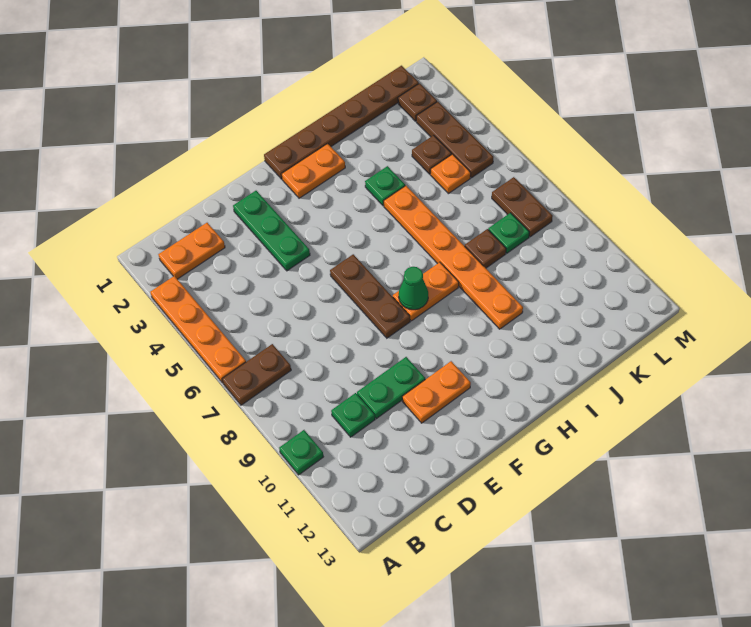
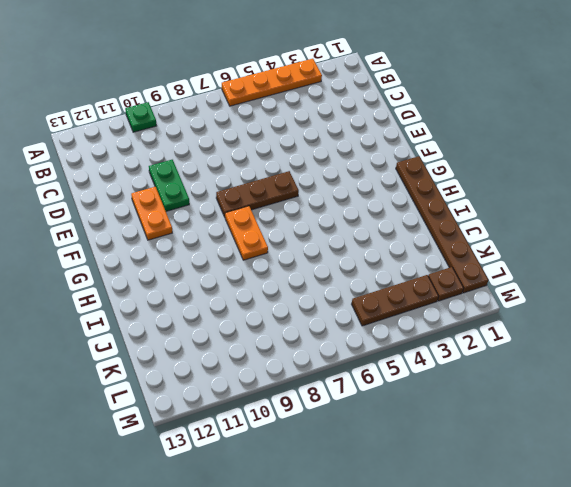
none -> brown 1x2 plate [222,344,291,405]
none -> orange 1x2 plate [158,223,225,279]
none -> green 1x1 plate [331,393,375,437]

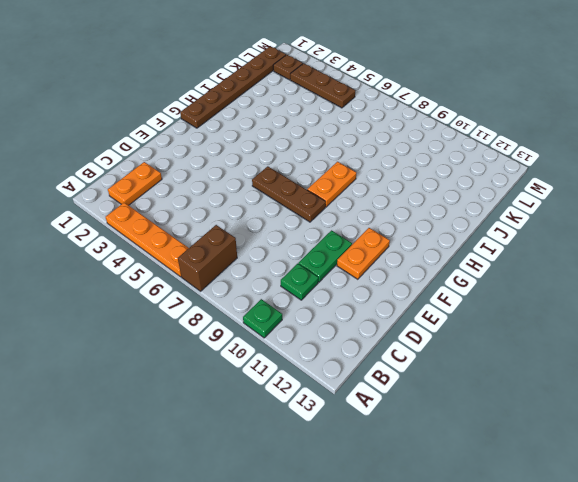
brown 1x2 brick [178,225,237,291] -> brown 1x2 plate [222,344,291,405]
none -> green 1x3 plate [233,191,310,271]
none -> orange 1x2 plate [282,144,345,198]
none -> green 1x1 plate [365,166,405,206]

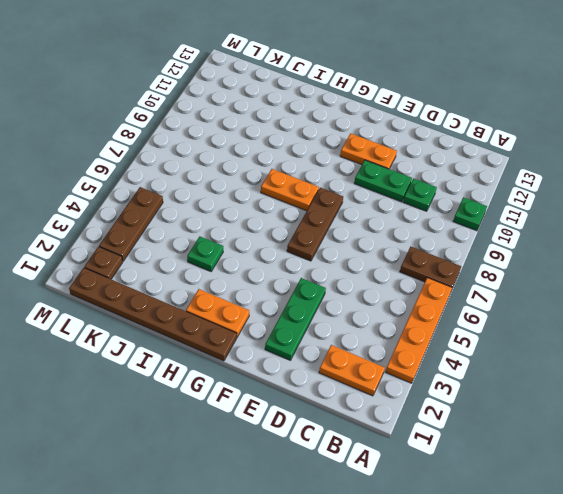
none -> orange 1x6 plate [384,186,523,329]
none -> brown 1x1 plate [465,229,506,268]
none -> brown 1x1 plate [412,135,452,174]

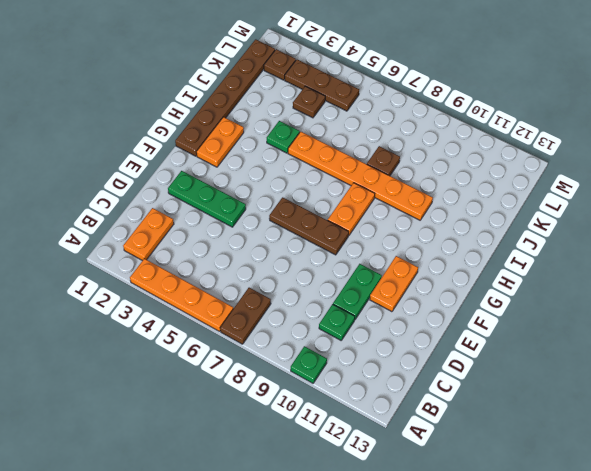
none -> orange 1x1 plate [430,154,471,194]
none -> green 1x1 plate [488,213,529,253]
none -> brown 1x2 plate [492,177,553,237]

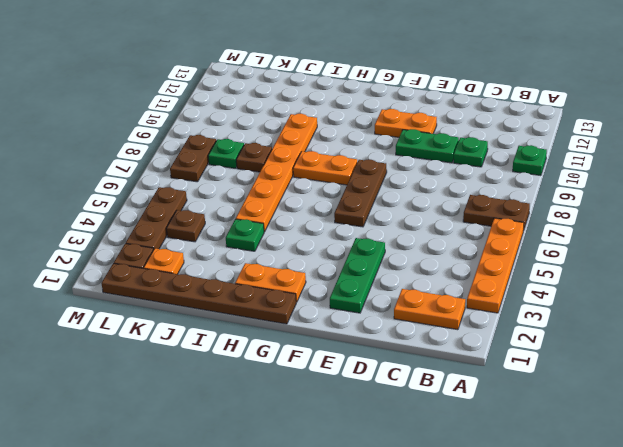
orange 1x1 plate [144,249,184,274] -> orange 1x1 plate moved to [430,154,471,194]
none -> green 1x1 cone [399,267,428,310]

